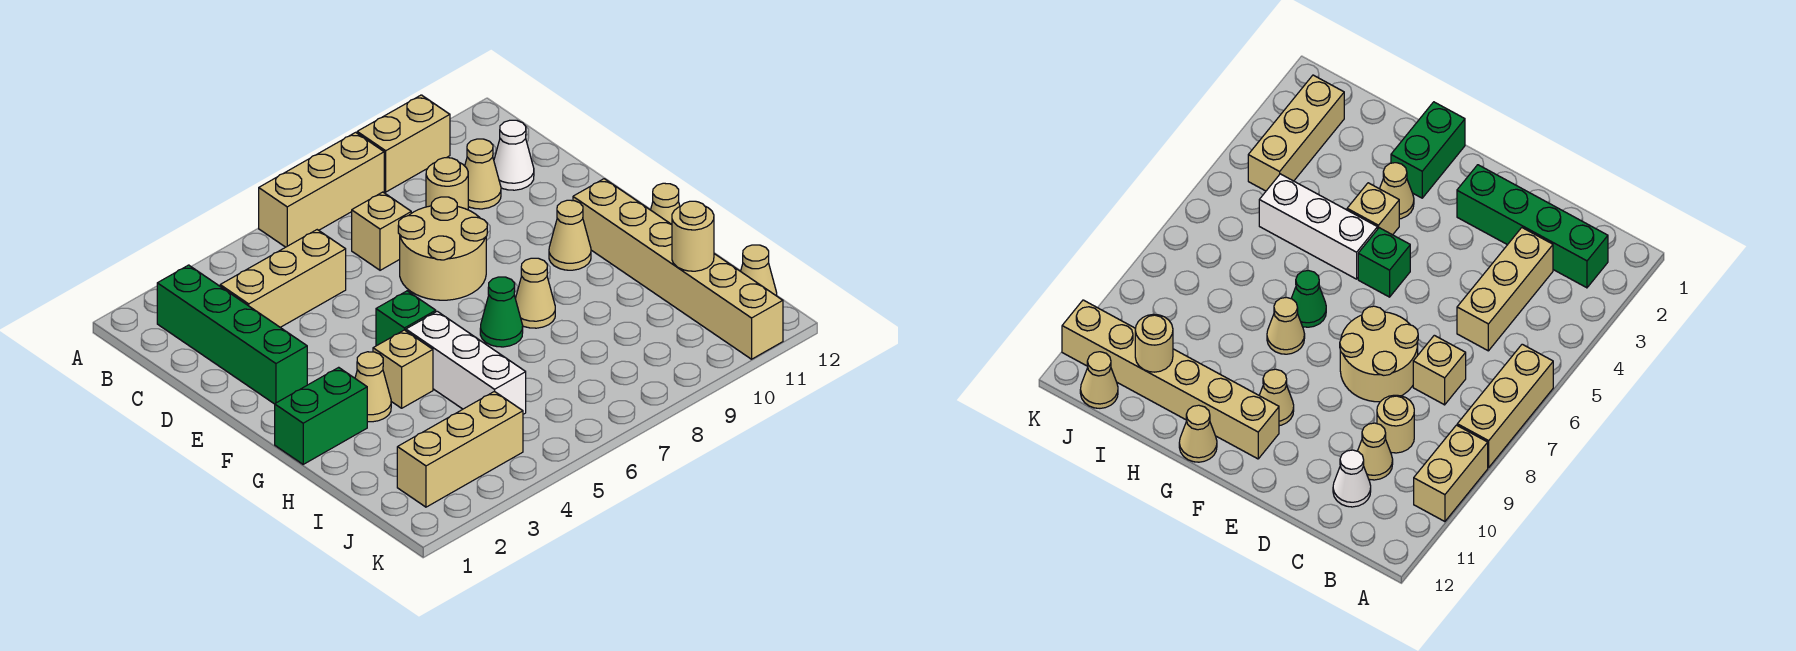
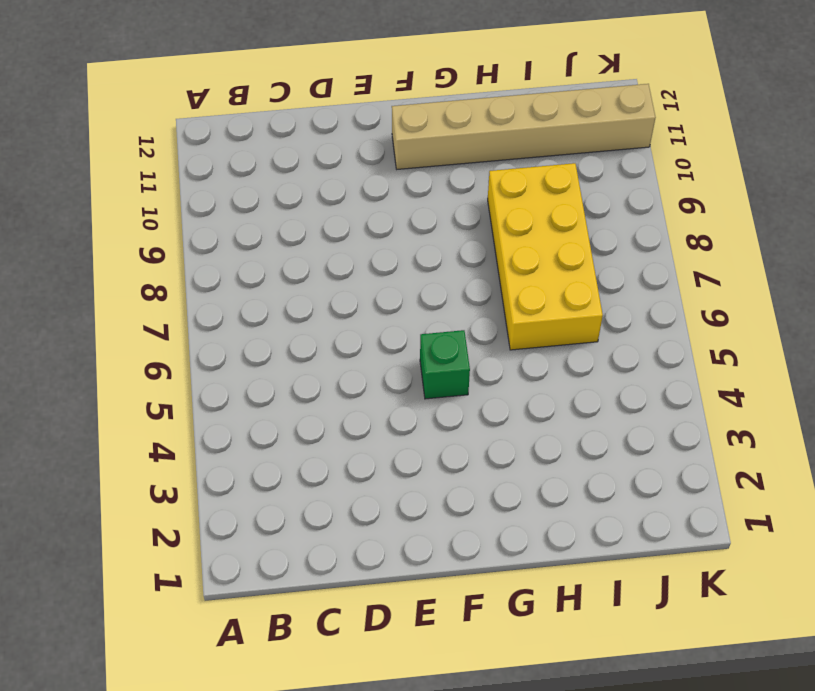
yellow 2x4 brick [488,163,603,350] -> none
none -> tan 1x3 brick [259,132,384,247]
none -> tan 1x2 brick [357,95,450,192]
none -> green 1x4 brick [157,265,307,404]

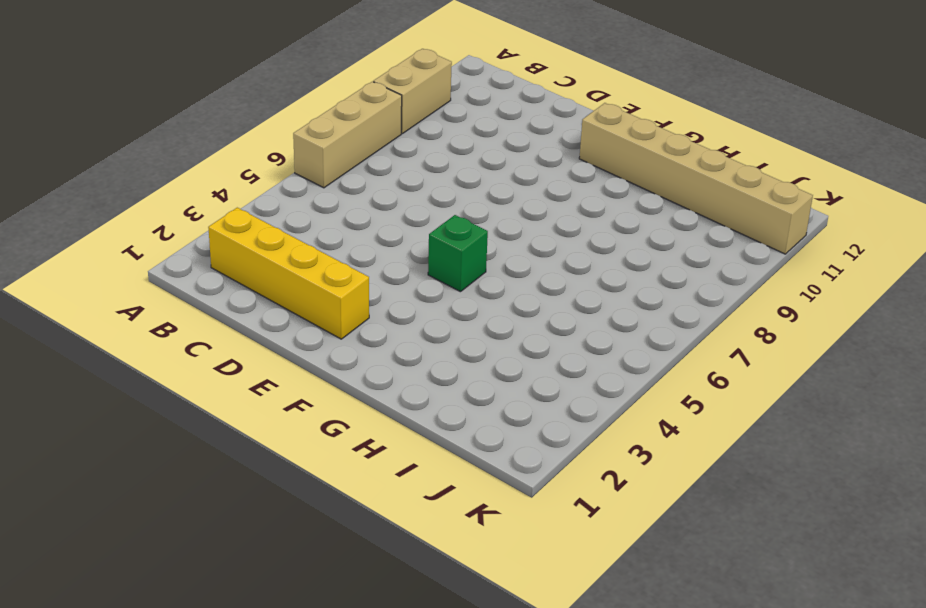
yellow 1x4 brick [208,208,369,339] -> green 1x4 brick [157,265,307,404]
none -> tan 1x3 brick [220,230,346,327]
none -> tan 1x1 brick [352,192,411,270]
none -> tan 1x1 round brick [426,158,468,210]

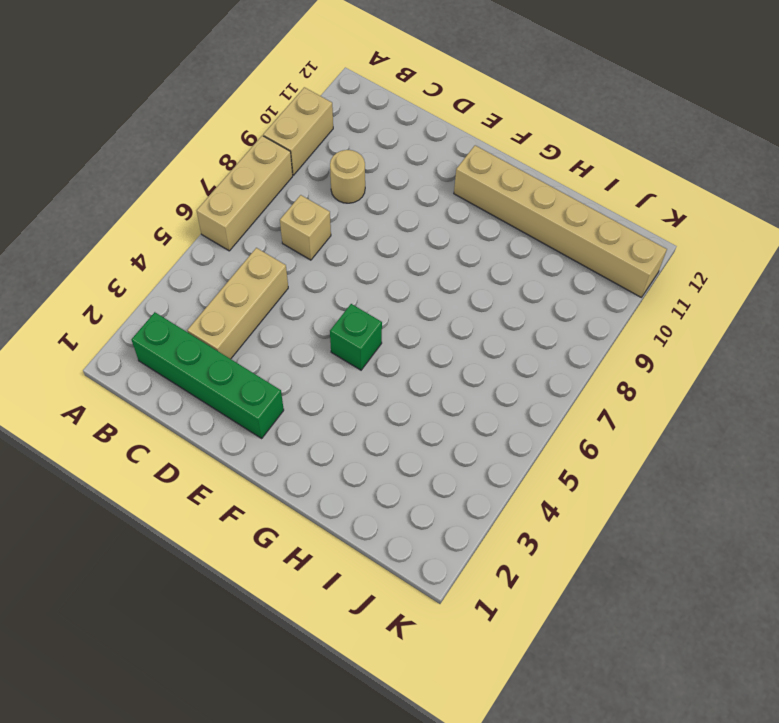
none -> tan 1x1 cone [465,139,501,209]
none -> white 1x1 cone [494,120,534,190]
none -> tan 2x2 round brick [398,197,487,300]

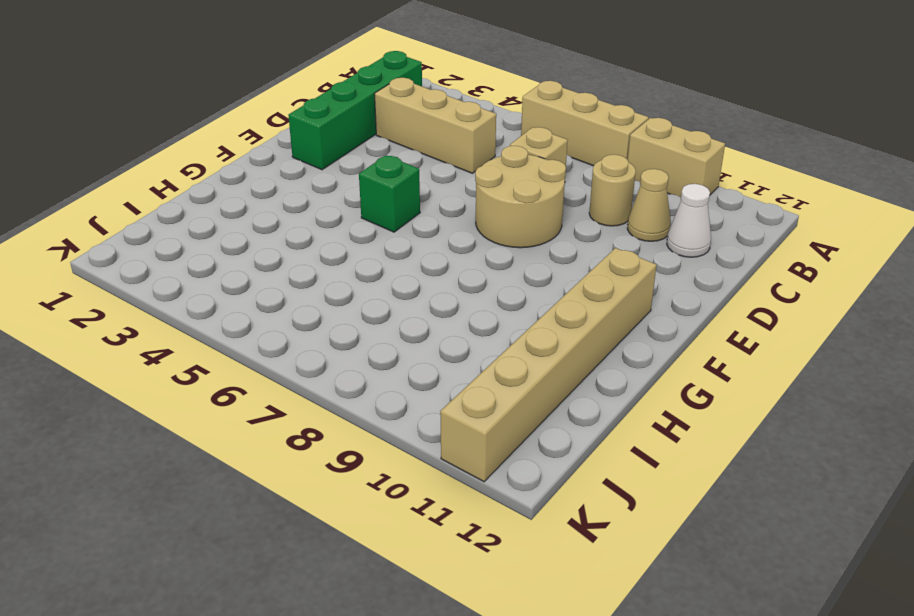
none -> tan 1x1 cone [549,200,591,270]
none -> green 1x2 brick [275,367,367,464]
none -> tan 1x1 cone [355,352,391,422]

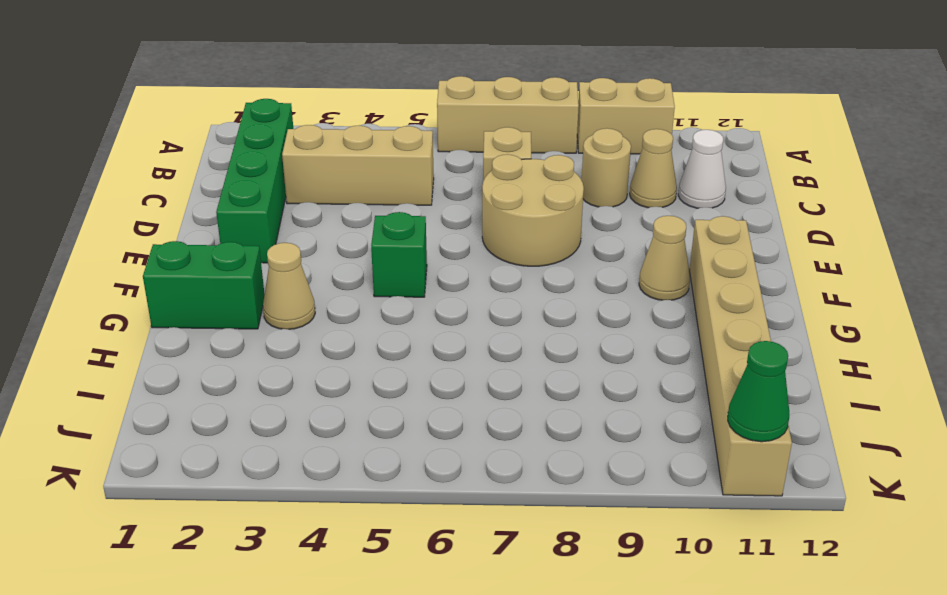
green 1x1 cone [728,341,789,442] -> green 1x1 cone moved to [480,277,523,347]
none -> tan 1x1 brick [373,330,433,408]
none -> white 1x3 brick [406,311,526,414]
none -> tan 1x1 cone [515,258,555,328]

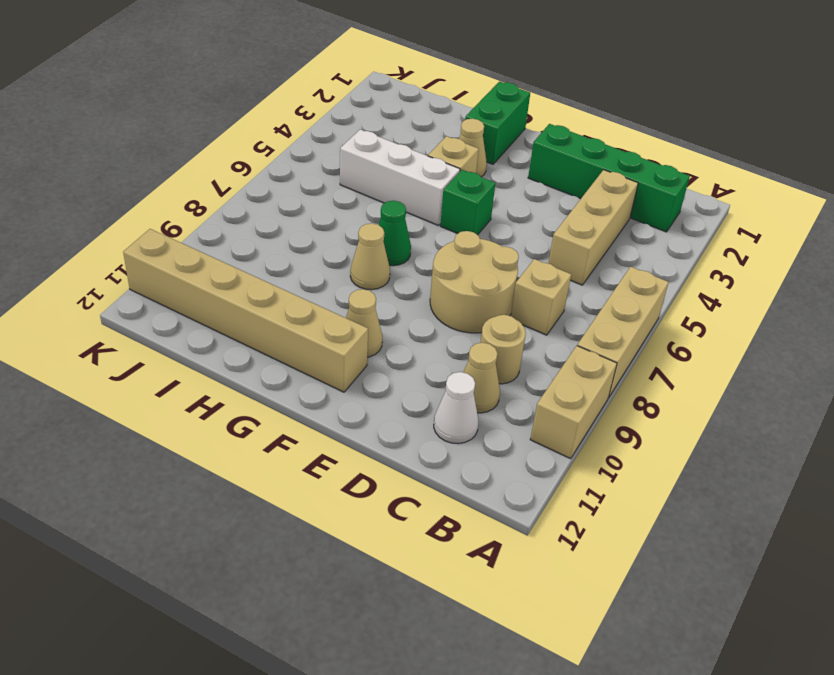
none -> tan 1x1 cone [651,183,680,225]
none -> tan 1x3 brick [397,391,523,507]
none -> tan 1x1 cone [741,245,777,296]

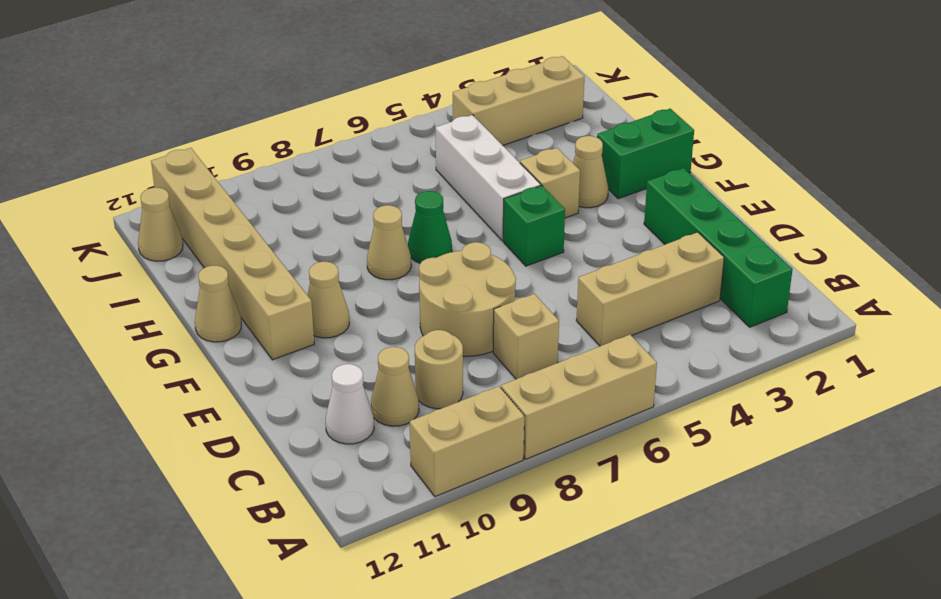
none -> tan 1x1 round brick [672,201,714,271]

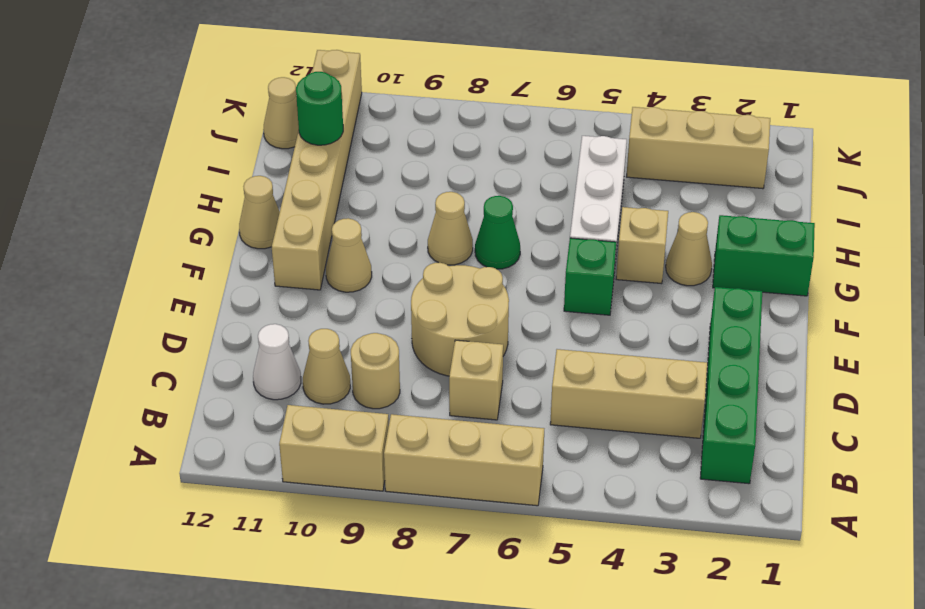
green 1x1 round brick [296,72,343,145] -> tan 1x1 round brick [672,201,714,271]

